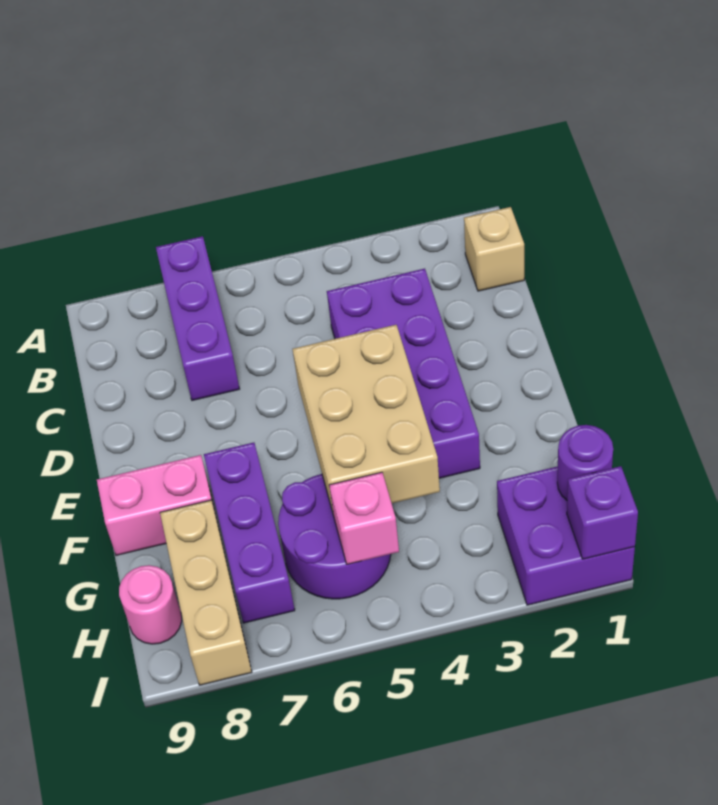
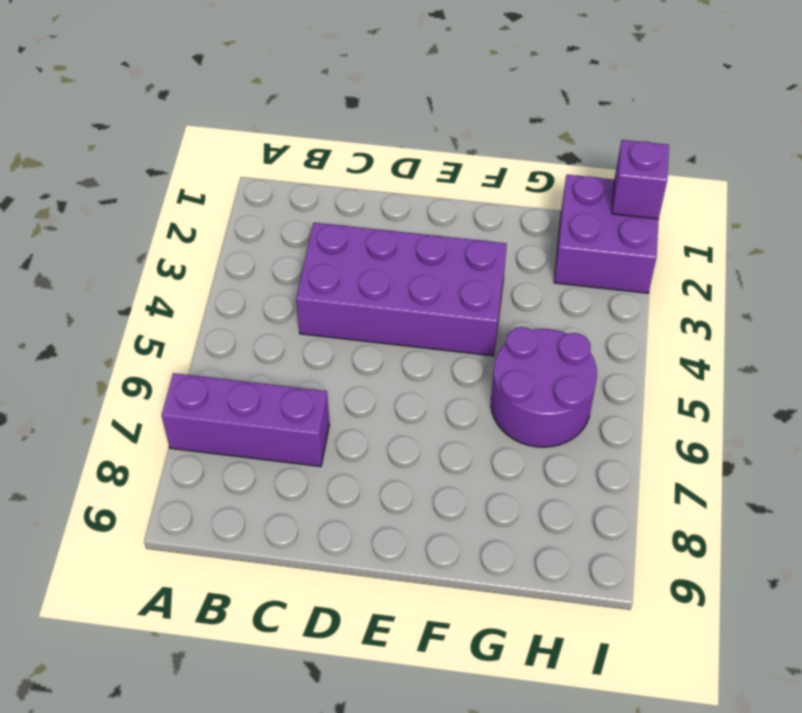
none -> tan 1x1 brick [464,207,524,291]
none -> purple 1x3 brick [204,443,295,623]
none -> pink 1x2 brick [97,455,216,555]

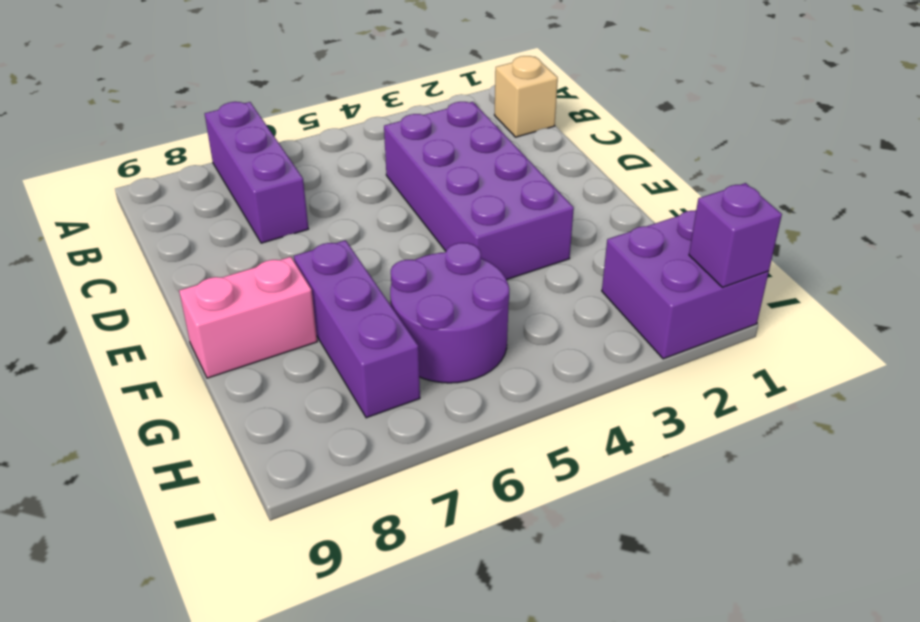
none -> tan 1x3 brick [160,500,252,685]
none -> pink 1x1 round brick [119,565,182,644]
none -> tan 2x3 brick [292,325,440,515]

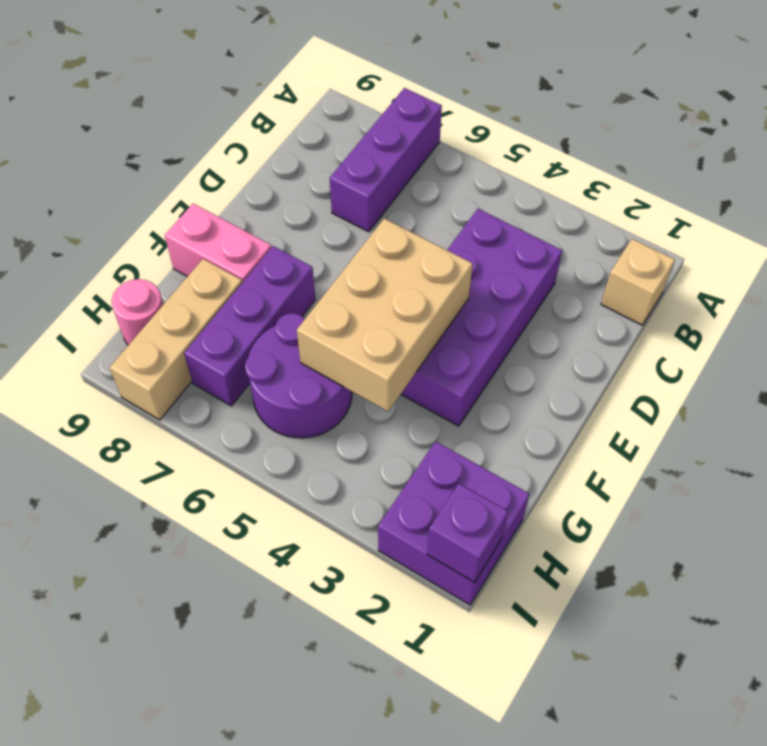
none -> purple 1x1 round brick [557,425,613,500]
none -> pink 1x1 brick [329,472,399,564]

